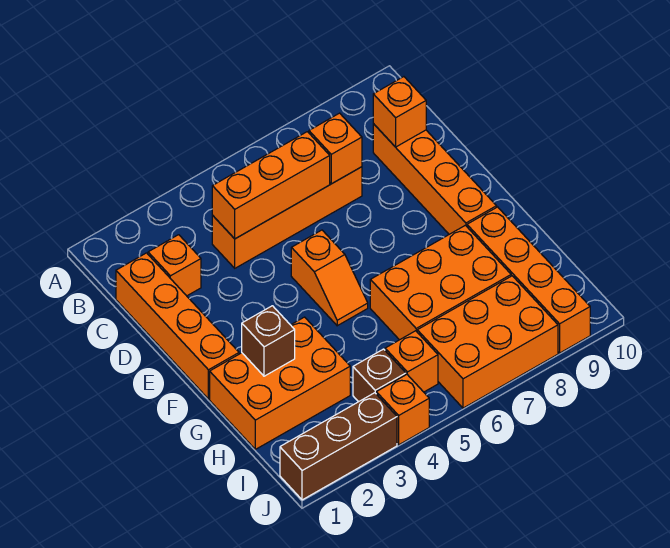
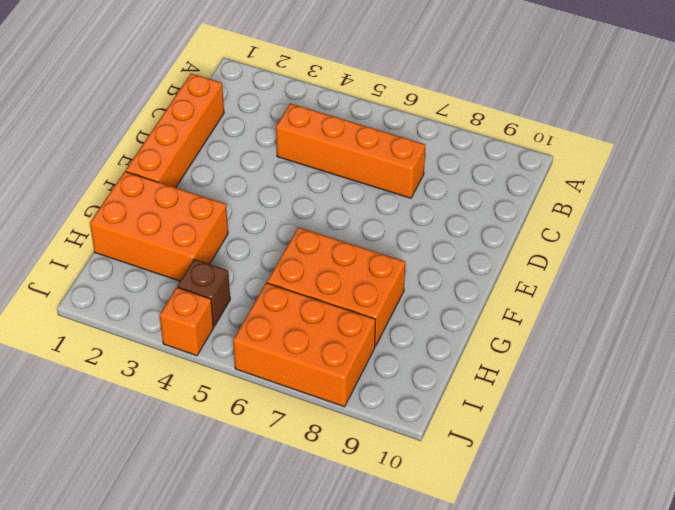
none -> orange 1x1 brick [148,235,201,296]
none -> orange 1x4 brick [373,124,497,234]
none -> orange 1x2 slope [291,230,368,326]

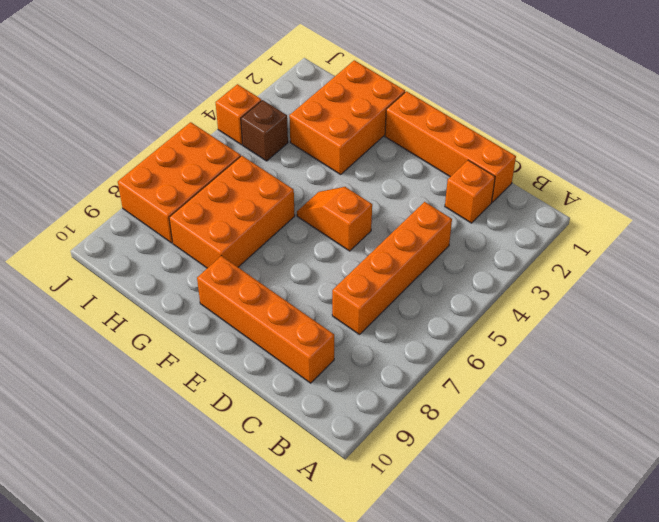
none -> orange 1x4 brick [467,207,590,353]
none -> orange 1x1 brick [385,331,438,392]
none -> brown 1x3 brick [280,393,397,500]

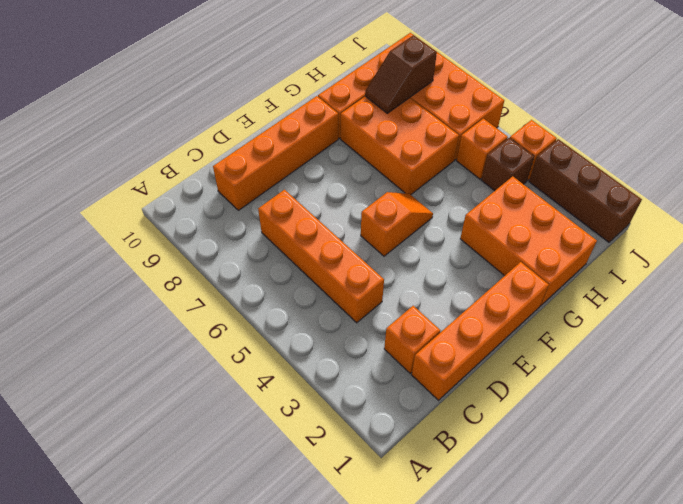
brown 1x2 slope [365,35,437,113] -> none
none -> orange 1x3 brick [212,132,330,239]
none -> orange 1x1 brick [309,113,362,184]
none -> orange 1x1 brick [373,77,426,147]

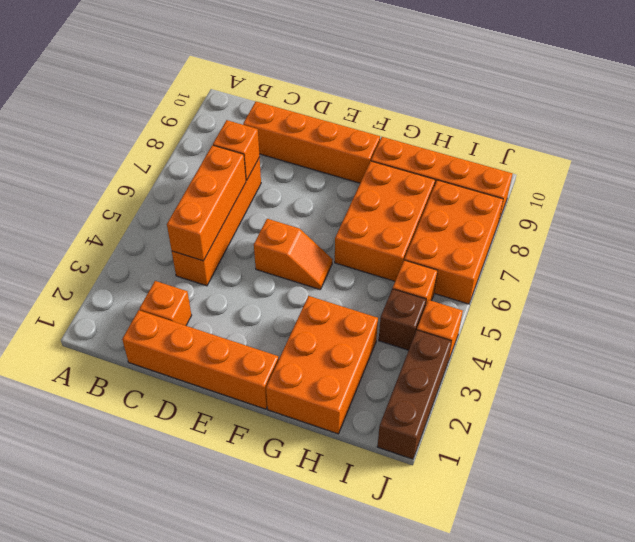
none -> orange 1x1 brick [373,77,426,147]
none -> brown 1x1 brick [242,306,295,376]

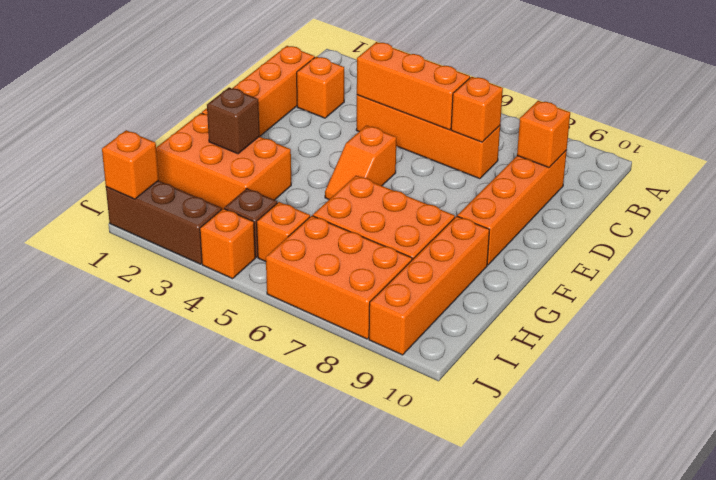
orange 1x1 brick [102,130,159,199] -> none

